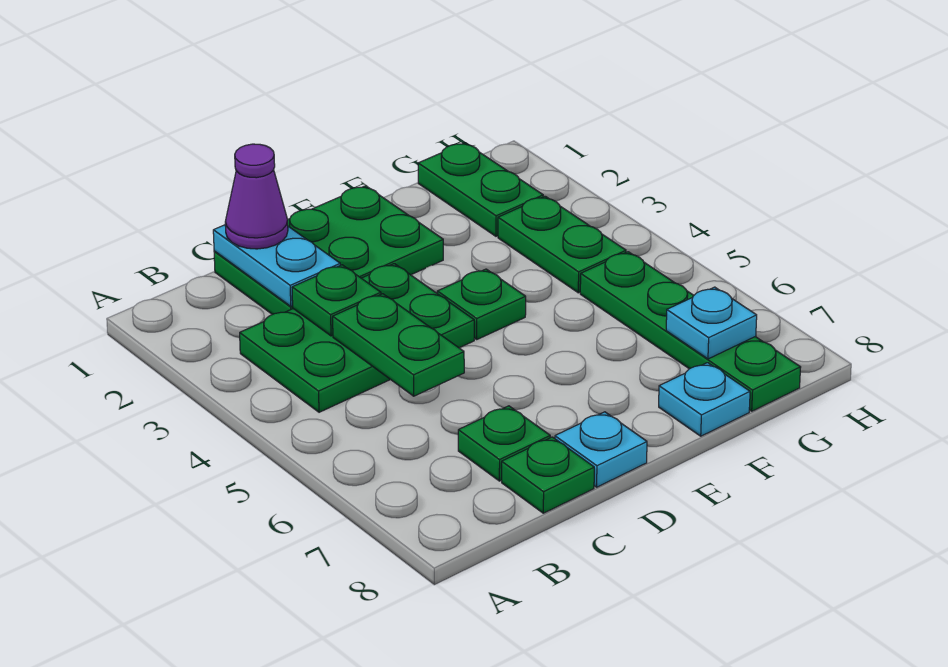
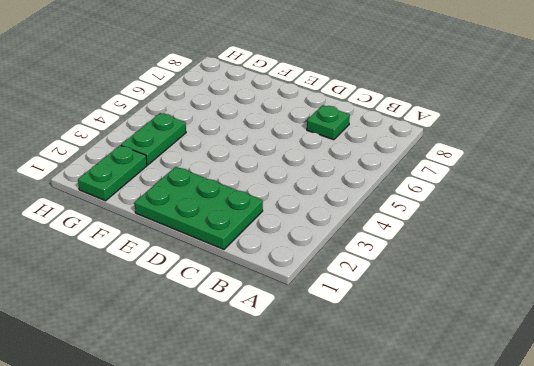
none -> green 2x3 plate [240,264,474,412]
none -> green 1x1 plate [502,437,594,513]
none -> cyan 1x1 plate [555,412,647,487]

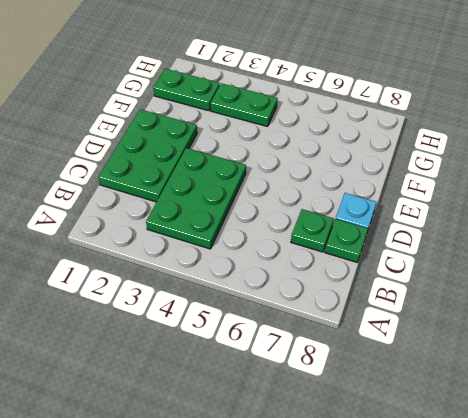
none -> green 1x1 plate [437,269,526,339]
none -> cyan 1x1 plate [659,363,750,436]
none -> green 1x4 plate [580,252,801,411]

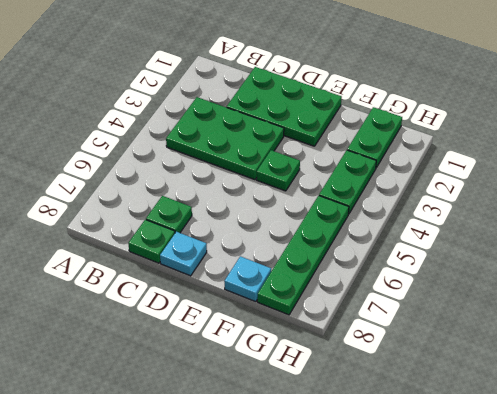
none -> cyan 1x2 plate [213,225,340,306]
none -> green 1x1 plate [292,265,381,336]
none -> green 1x2 plate [333,294,464,396]

